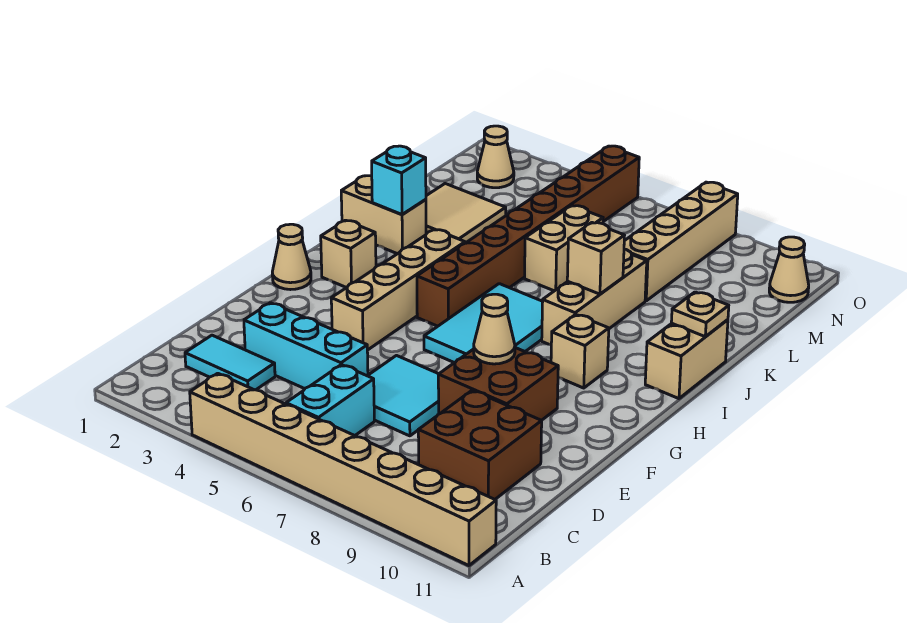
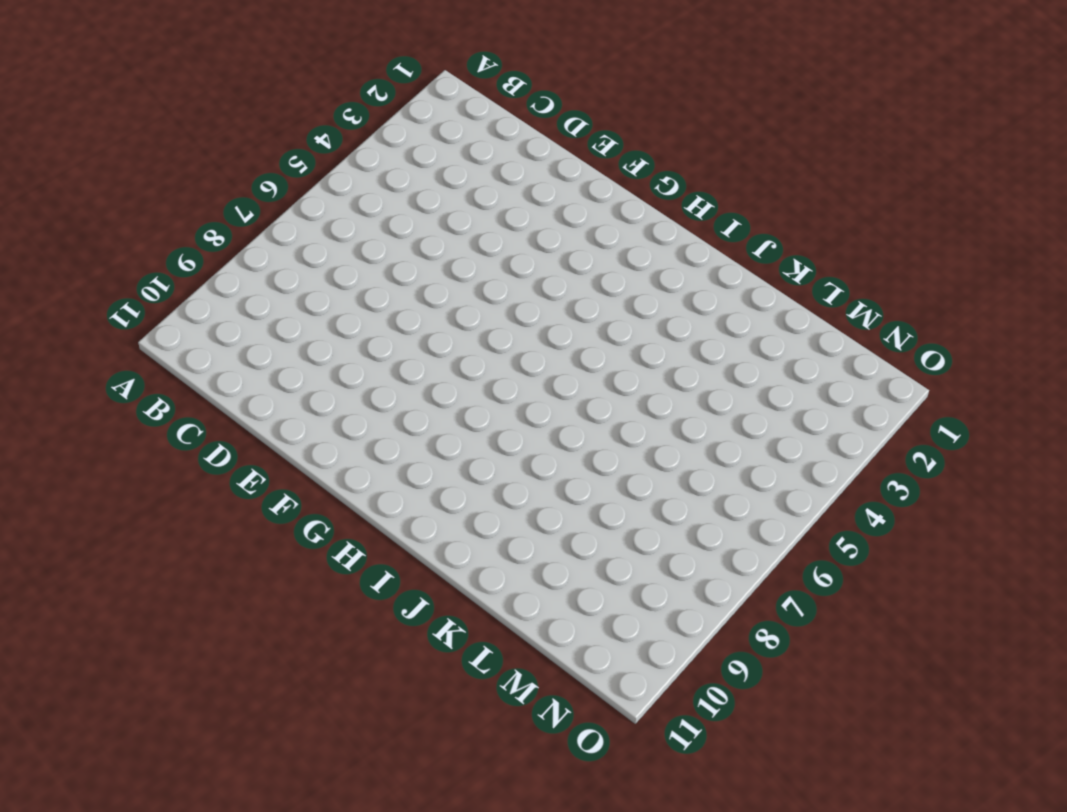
none -> tan 1x8 brick [190,373,496,566]
none -> cyan 1x2 brick [286,365,374,436]
none -> cyan 1x2 tile [185,335,275,390]

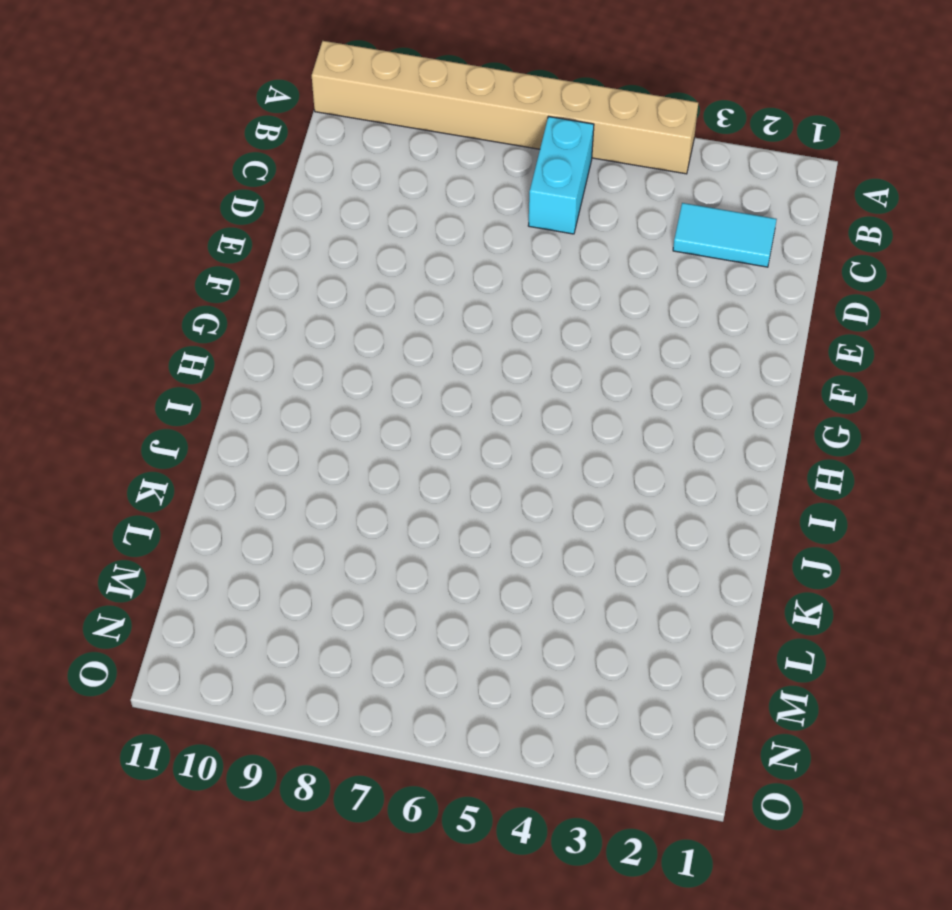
none -> brown 2x2 brick [418,390,542,499]
none -> cyan 1x3 brick [244,303,368,389]
none -> cyan 2x2 tile [368,356,439,436]

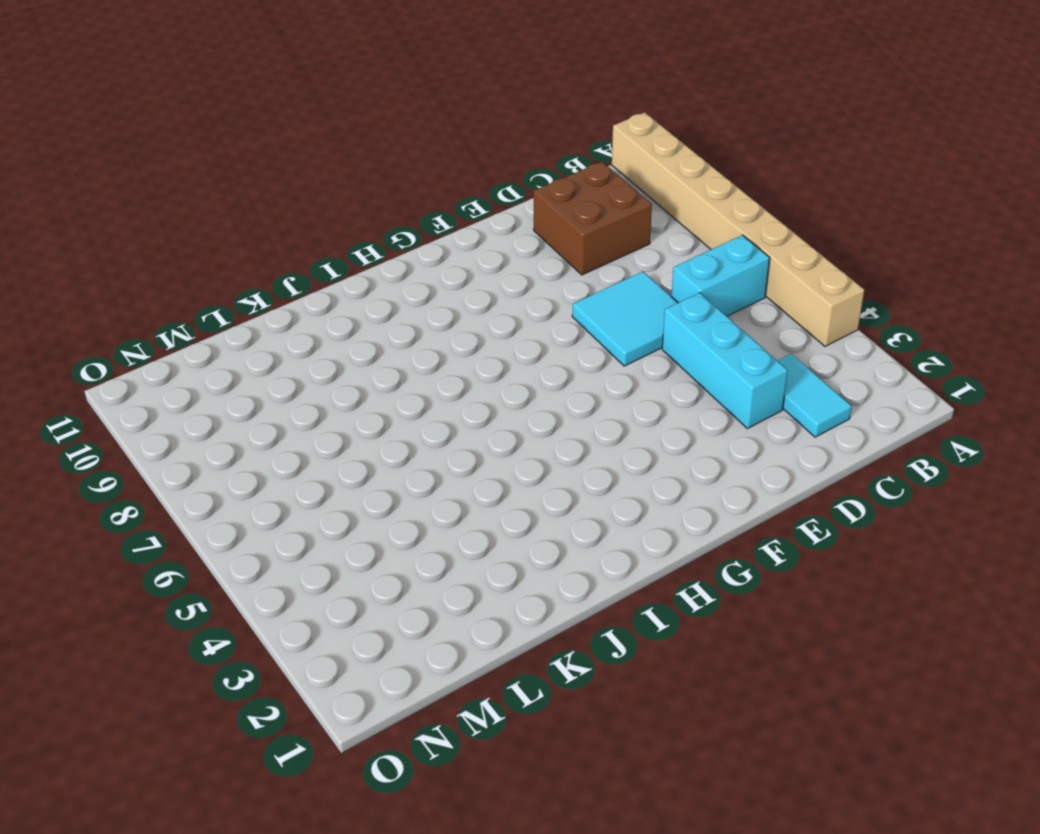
none -> brown 2x2 brick [438,348,558,420]
none -> tan 1x4 brick [331,229,465,350]
none -> tan 1x1 cone [272,224,311,290]

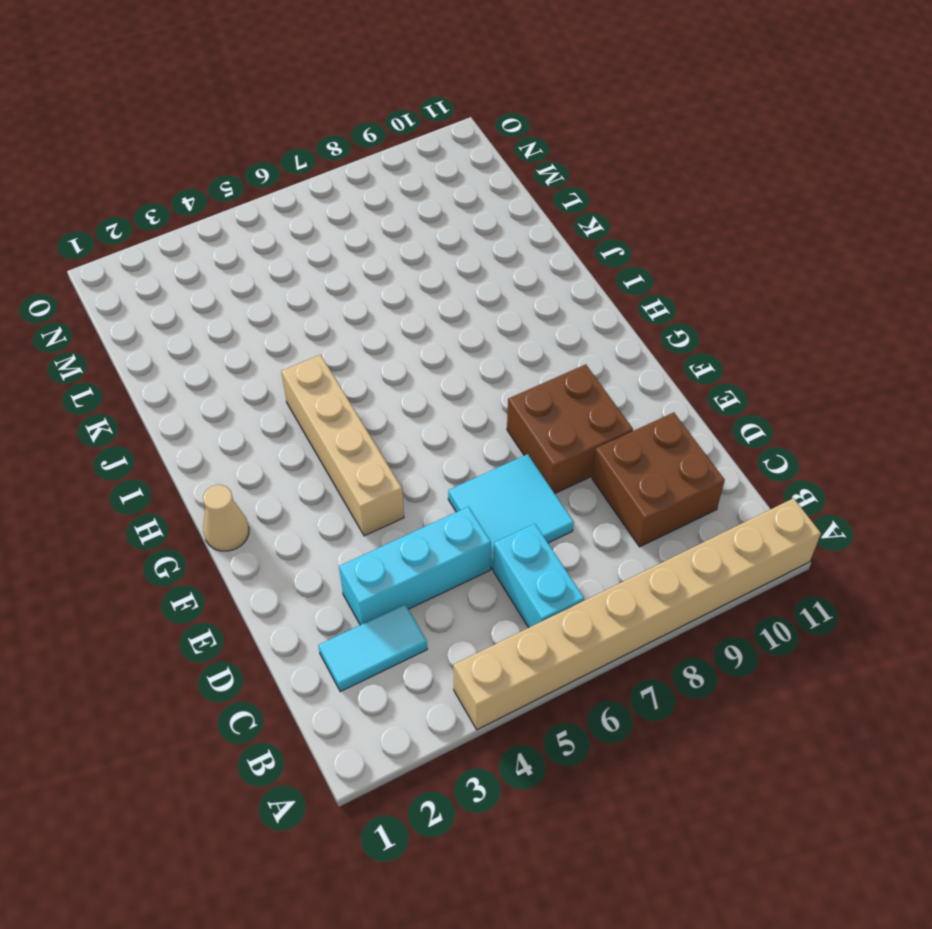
none -> cyan 2x3 tile [424,284,543,363]
none -> tan 1x1 brick [321,220,376,288]
none -> brown 1x8 brick [417,146,639,326]

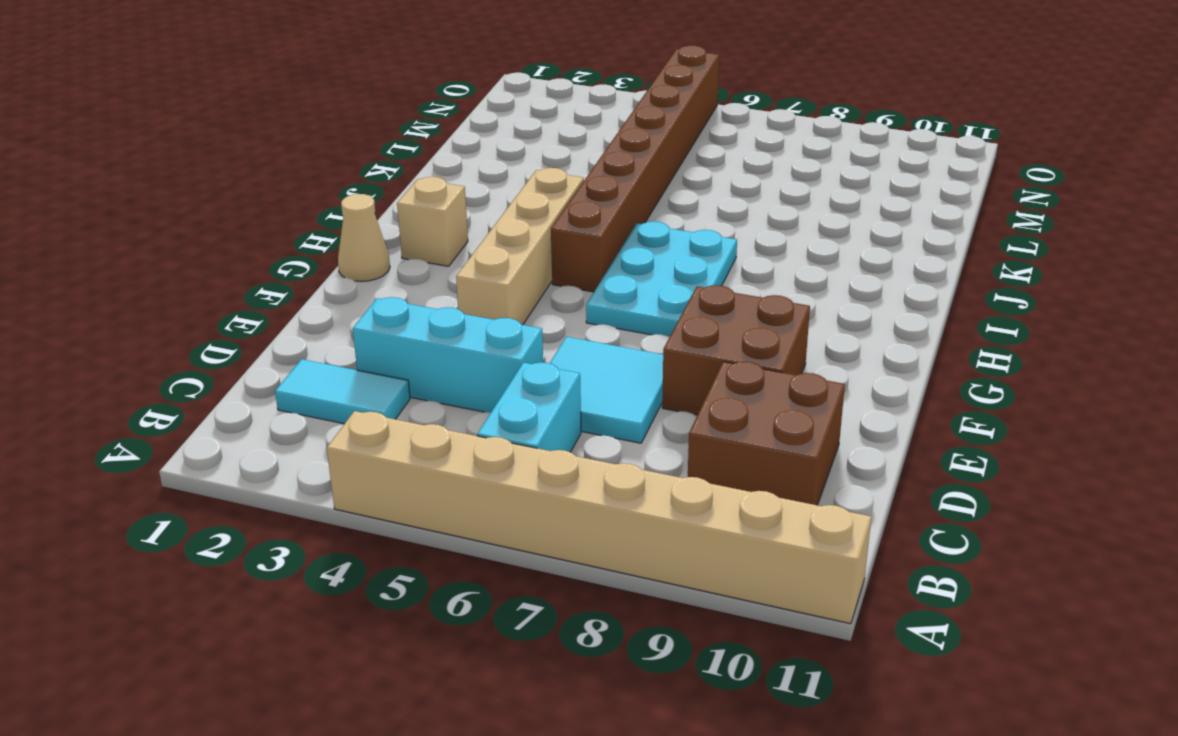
cyan 2x3 plate [586,221,737,337] -> cyan 2x3 tile [424,284,543,363]
none -> tan 1x1 brick [551,314,609,388]
none -> tan 1x3 brick [542,249,647,345]
none -> tan 1x2 brick [645,320,728,399]

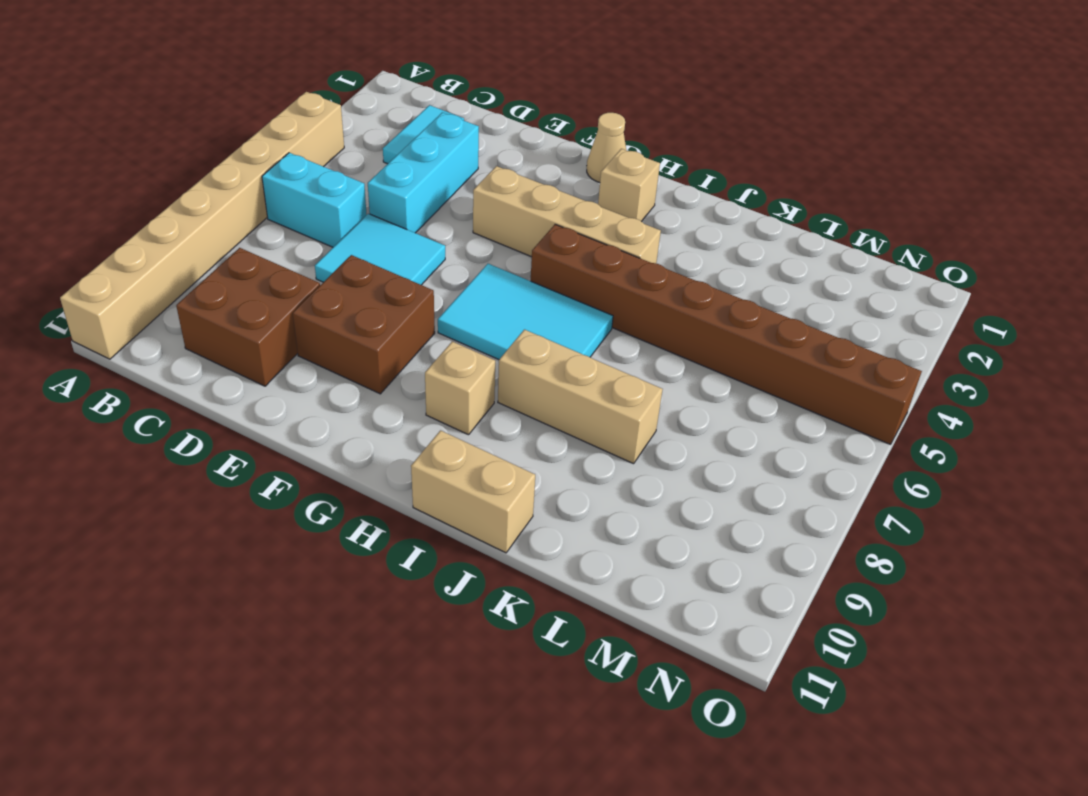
none -> tan 1x2 brick [341,176,426,254]
none -> tan 2x2 tile [426,184,506,243]
none -> tan 1x2 brick [525,206,603,291]

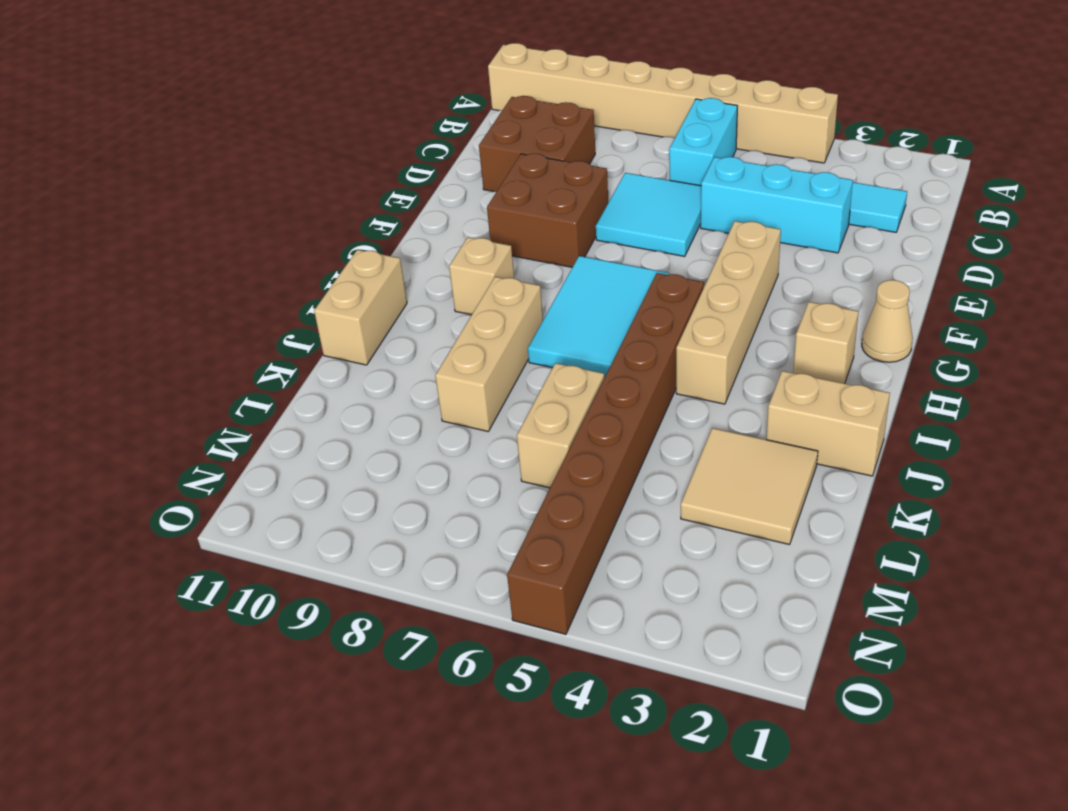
none -> tan 1x4 brick [624,182,738,301]
none -> tan 1x1 cone [477,126,514,188]
none -> tan 1x1 cone [769,237,809,302]

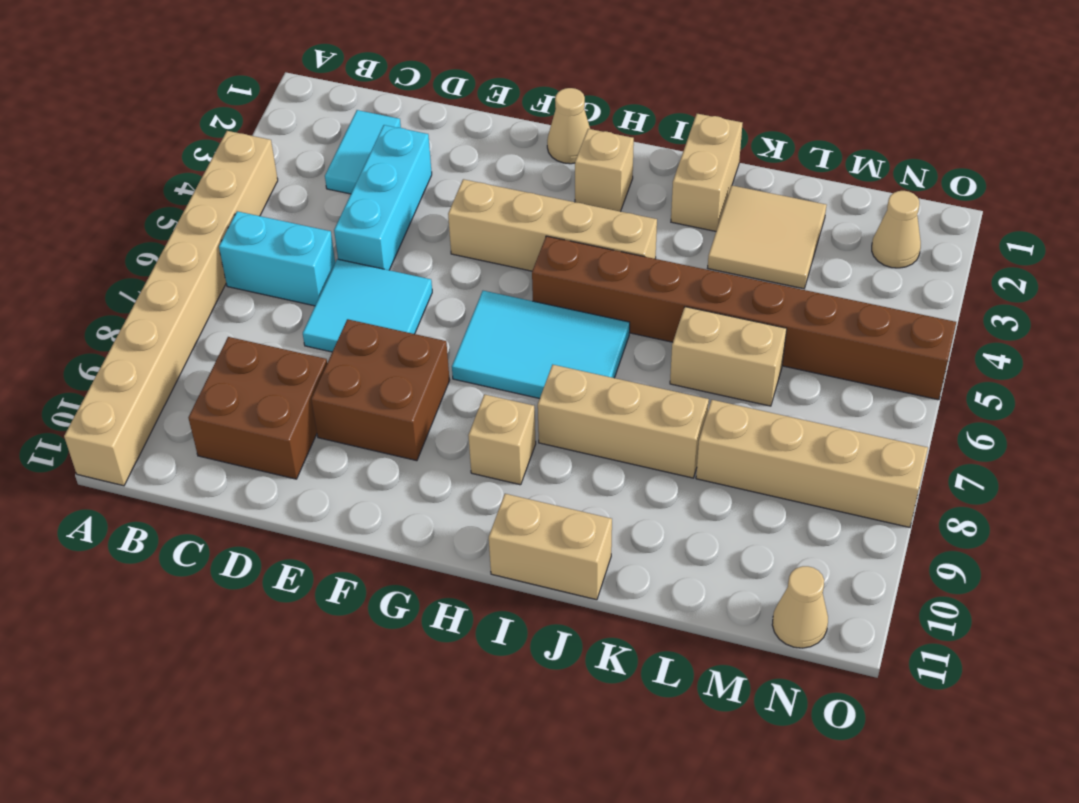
none -> tan 1x1 cone [474,294,515,364]
none -> cyan 1x1 brick [372,146,426,215]
none -> tan 1x1 brick [567,223,625,294]

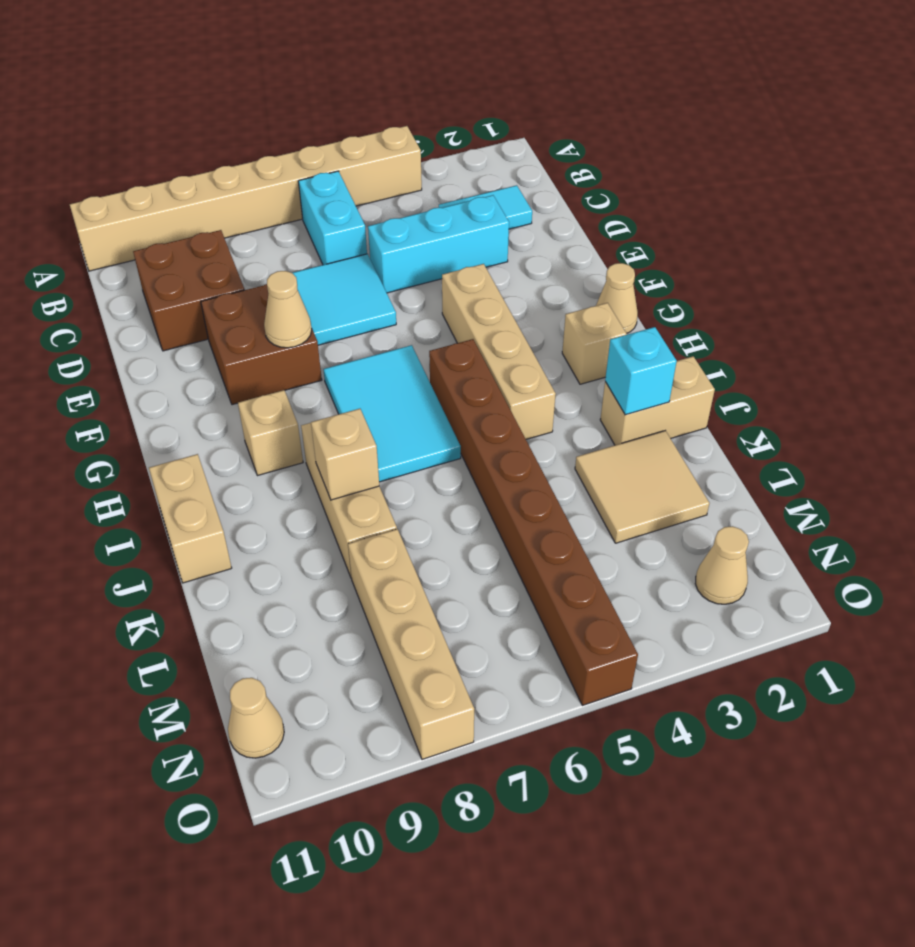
none -> tan 1x2 brick [525,206,603,291]
none -> tan 1x1 plate [671,292,729,336]

